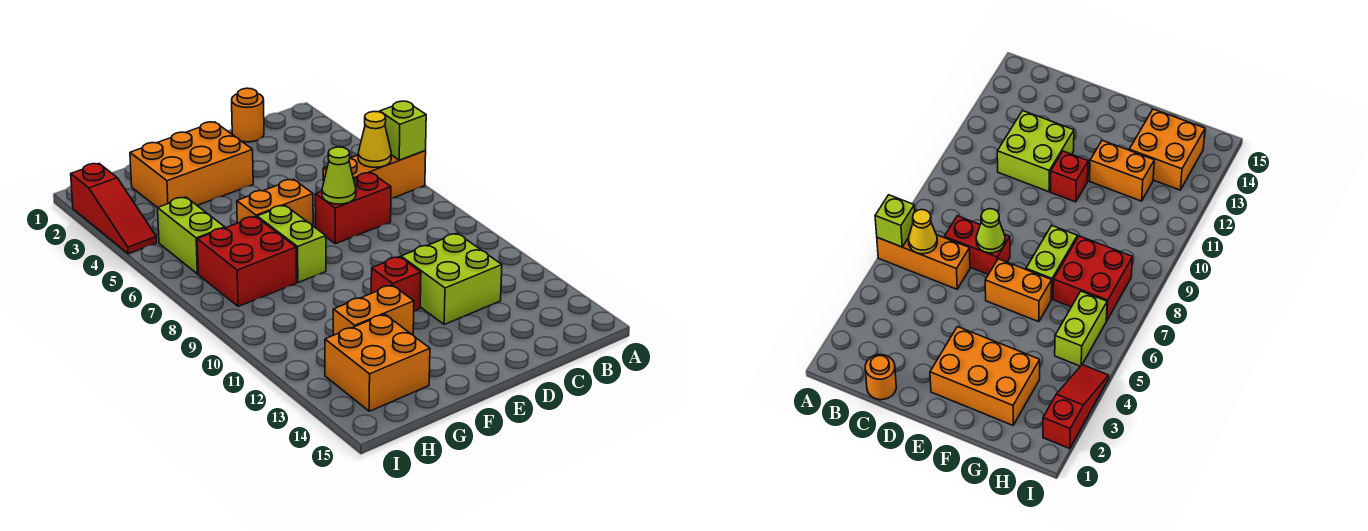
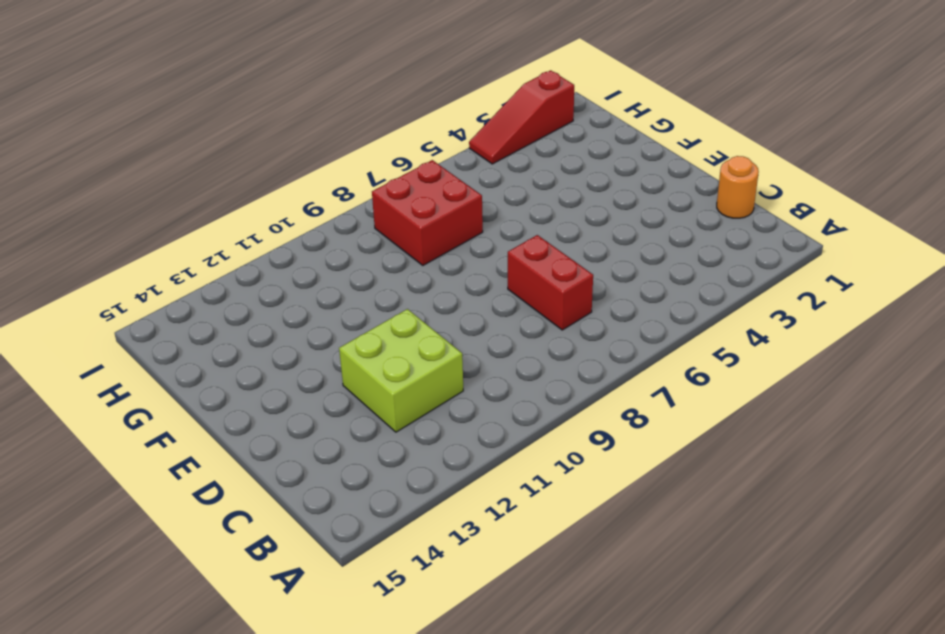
none -> orange 1x3 brick [323,151,426,198]
none -> orange 2x3 brick [130,122,253,208]
none -> orange 1x2 brick [237,179,313,226]

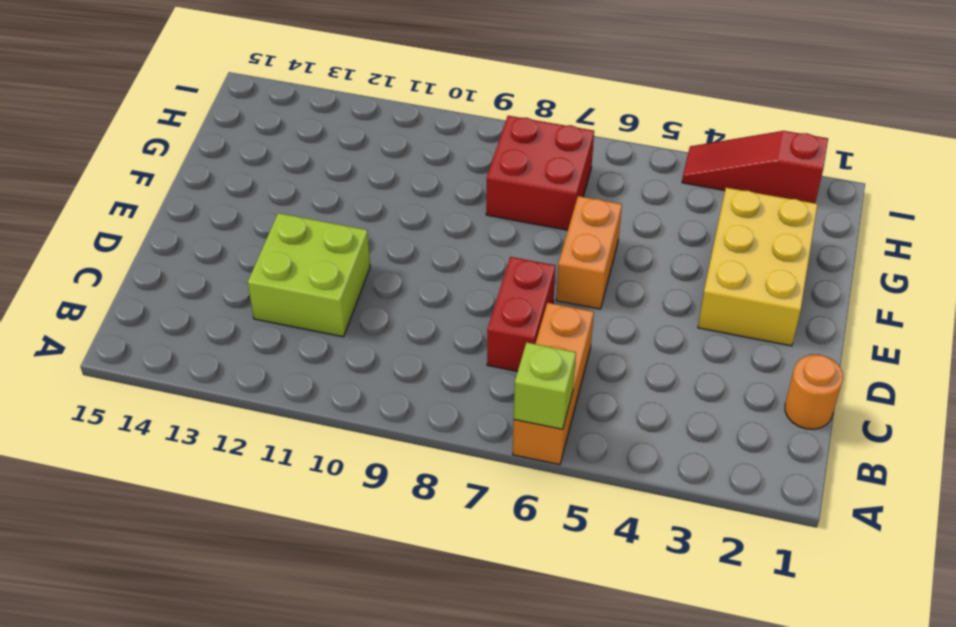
yellow 2x3 brick [698,188,818,346] -> orange 2x3 brick [130,122,253,208]
none -> red 1x1 brick [371,257,421,311]
none -> lime 1x2 brick [257,205,326,283]
none -> orange 1x2 brick [333,285,414,335]

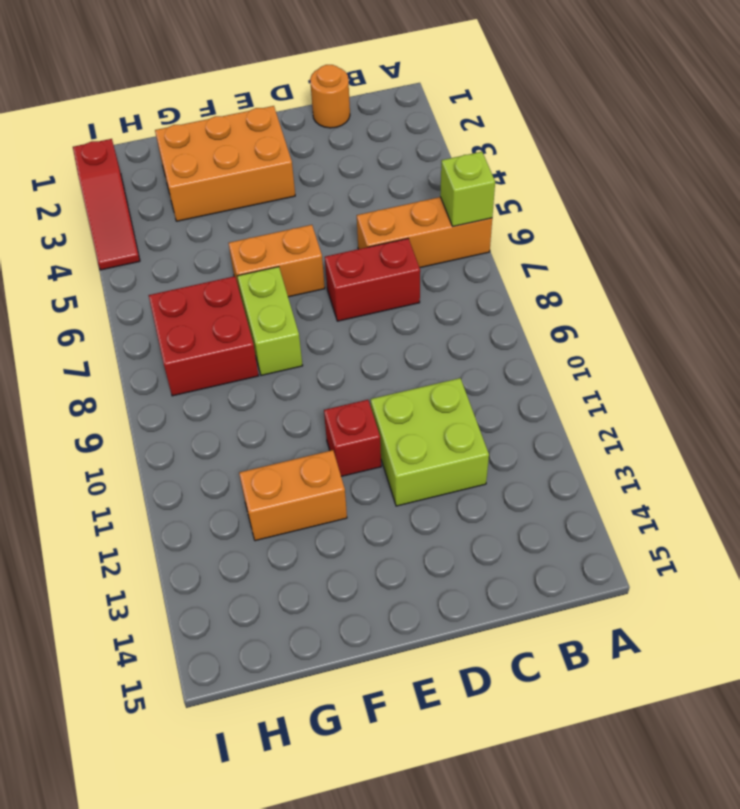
none -> orange 2x2 brick [325,314,430,411]
none -> lime 1x2 brick [158,197,225,274]
none -> yellow 1x1 cone [358,112,391,167]

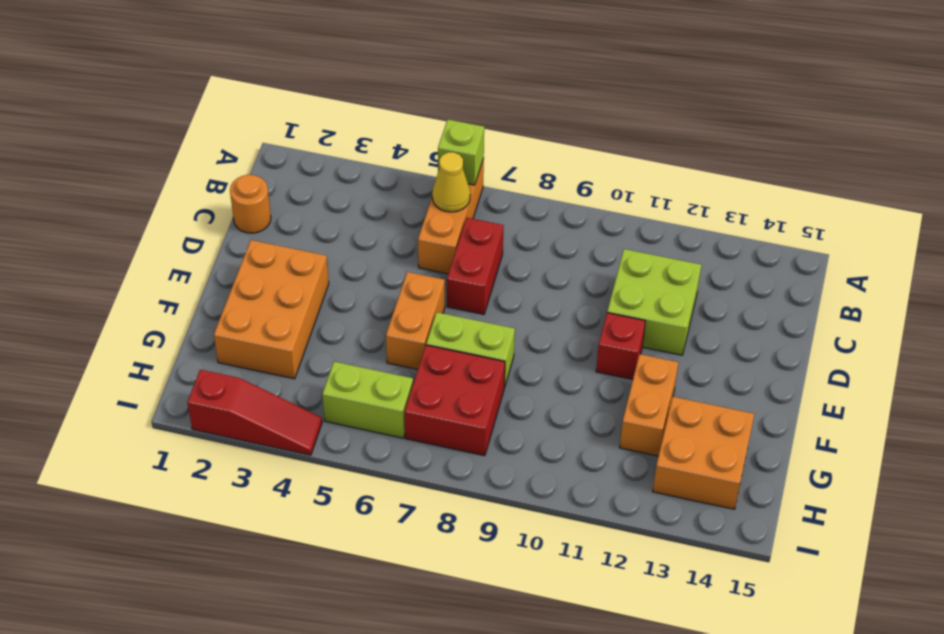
none -> lime 1x1 cone [322,147,356,204]

